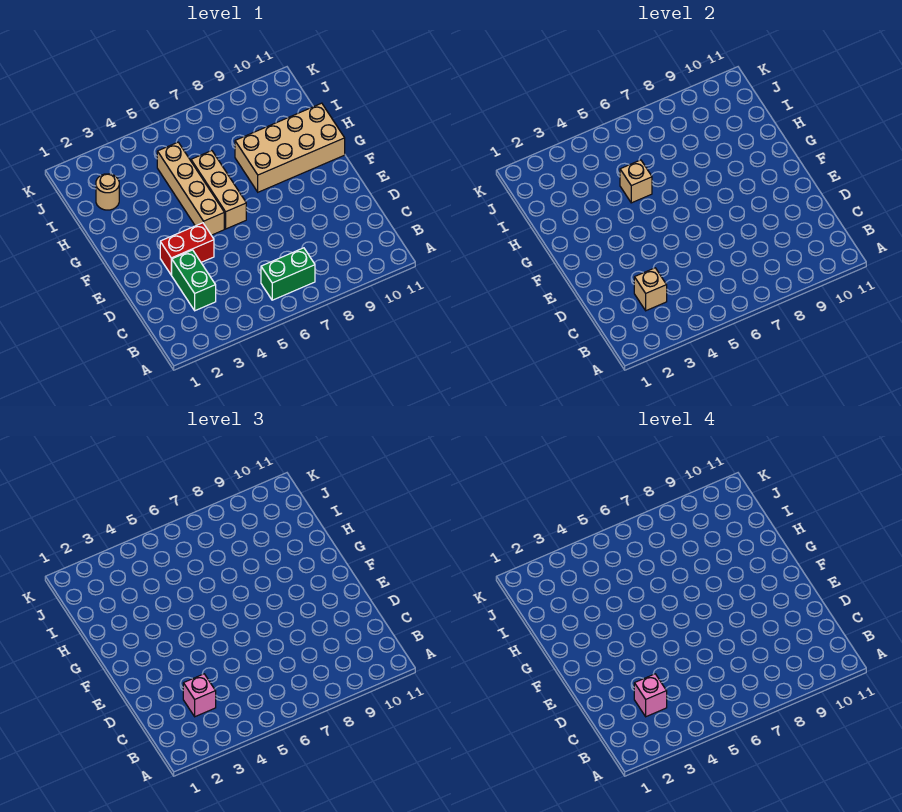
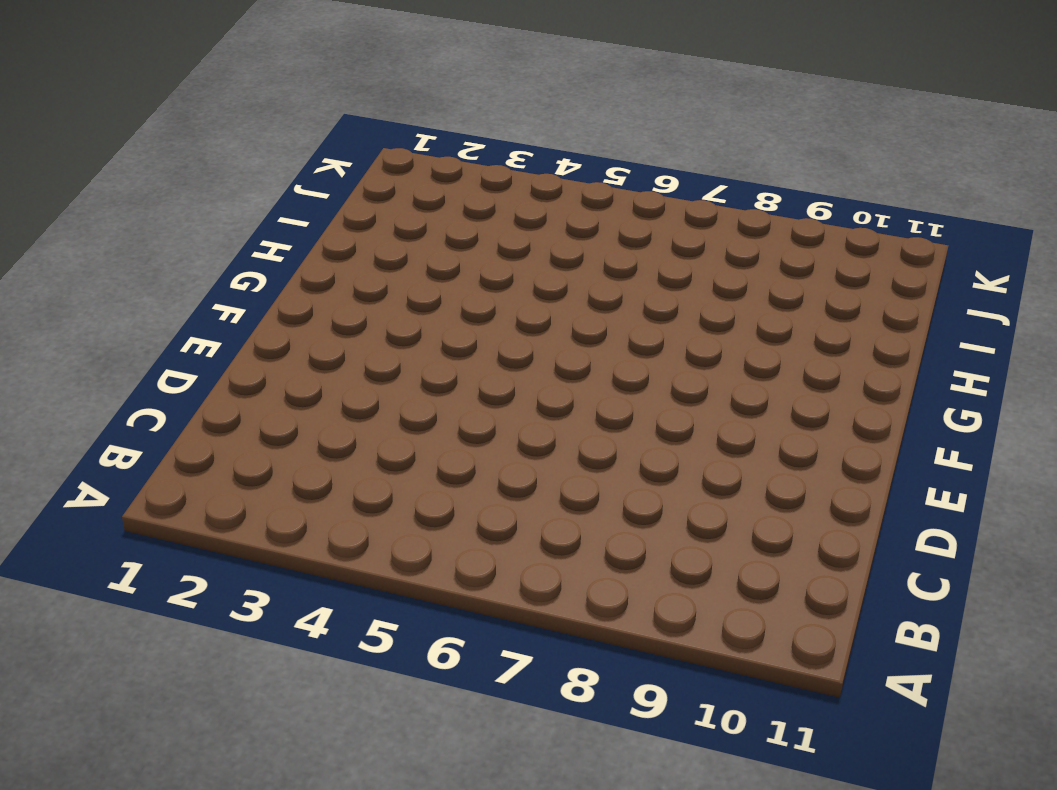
none -> green 1x2 brick [261,248,315,300]
none -> green 1x2 brick [172,250,216,311]

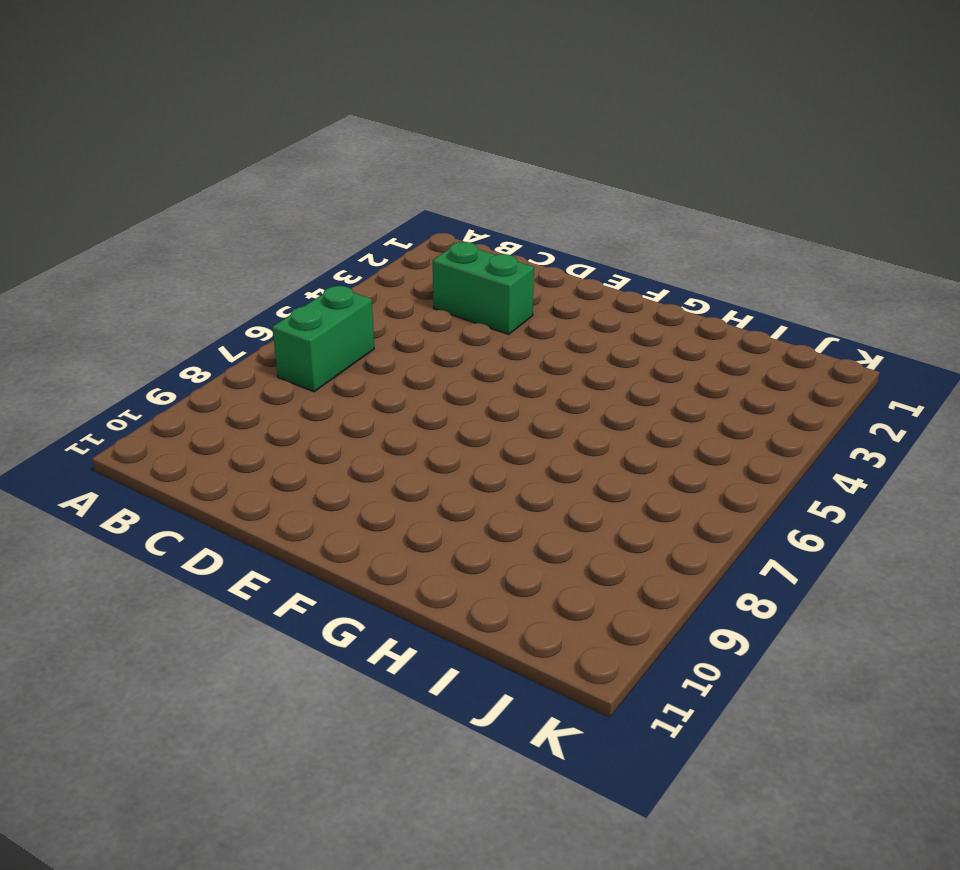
none -> red 1x2 brick [160,223,214,275]
none -> tan 1x4 brick [157,142,224,235]

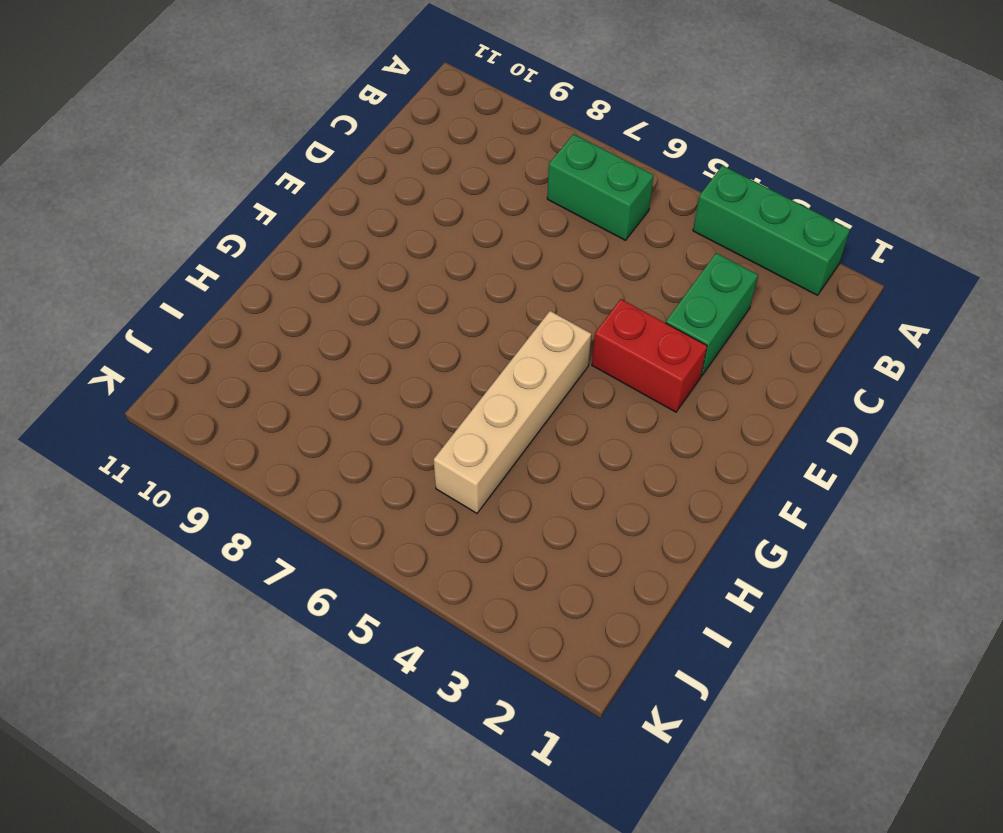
green 1x3 brick [693,166,850,295] -> none
none -> tan 1x3 brick [191,151,246,229]
none -> tan 2x4 brick [235,103,345,192]

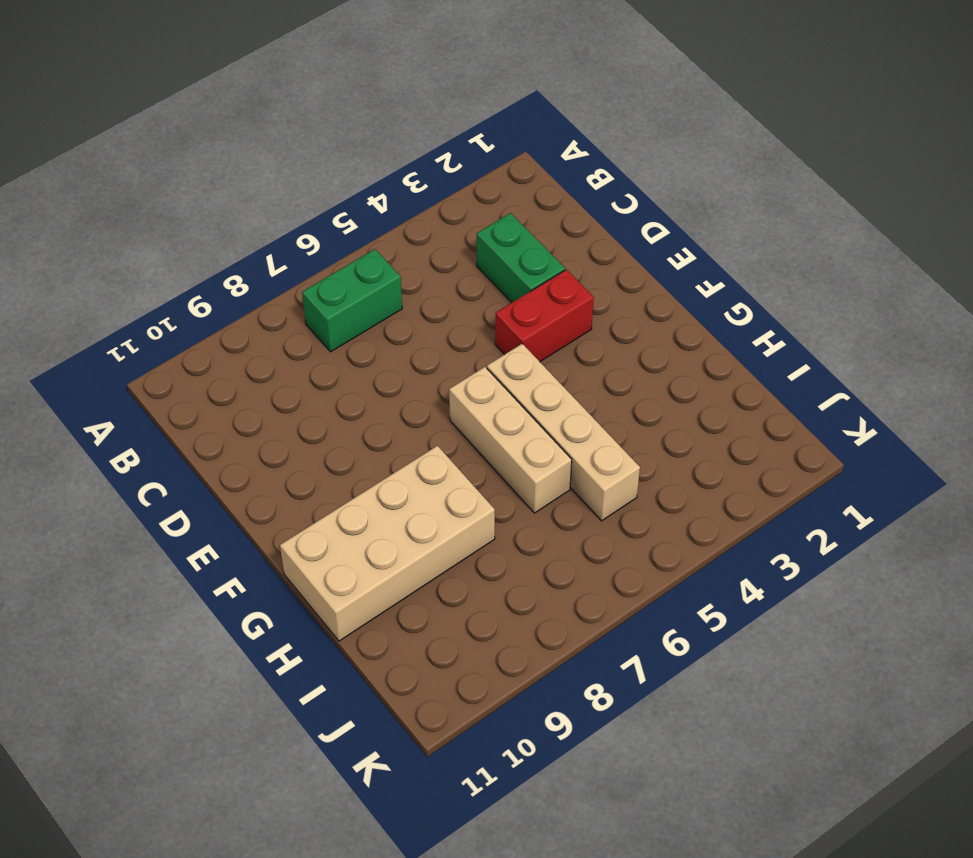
none -> tan 1x1 round brick [96,174,119,210]
none -> tan 1x1 brick [634,268,667,311]

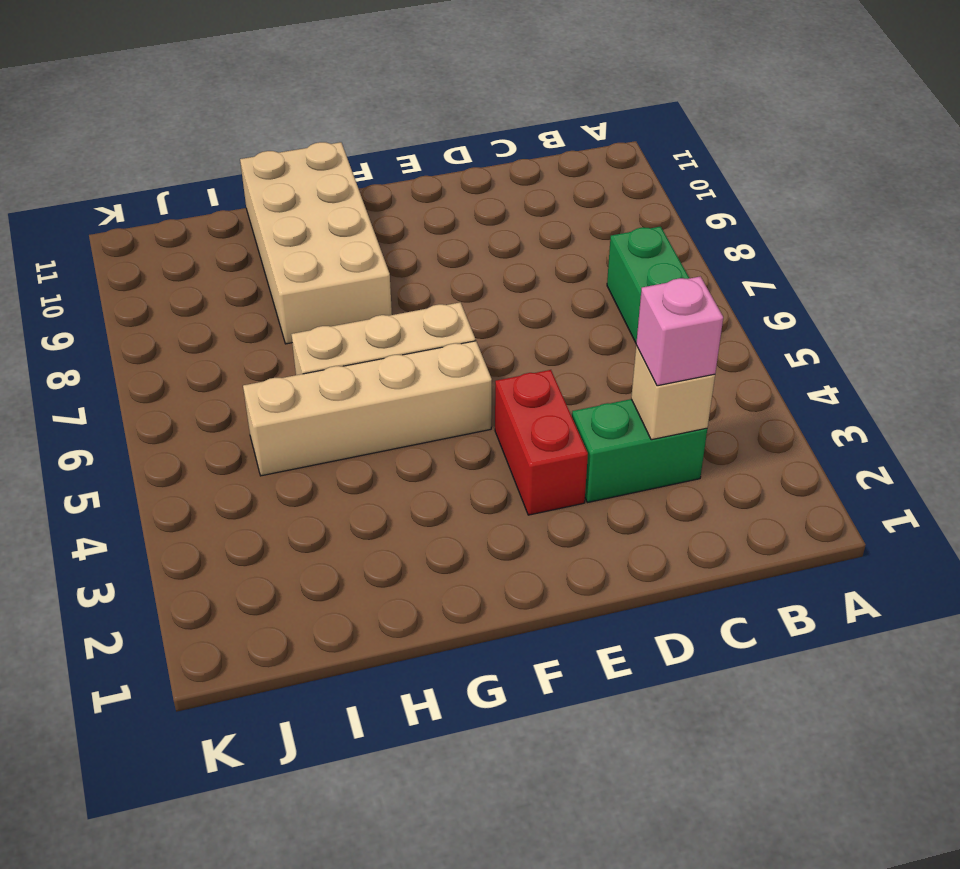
none -> tan 1x1 round brick [96,174,119,210]
none -> tan 1x1 brick [620,160,652,203]

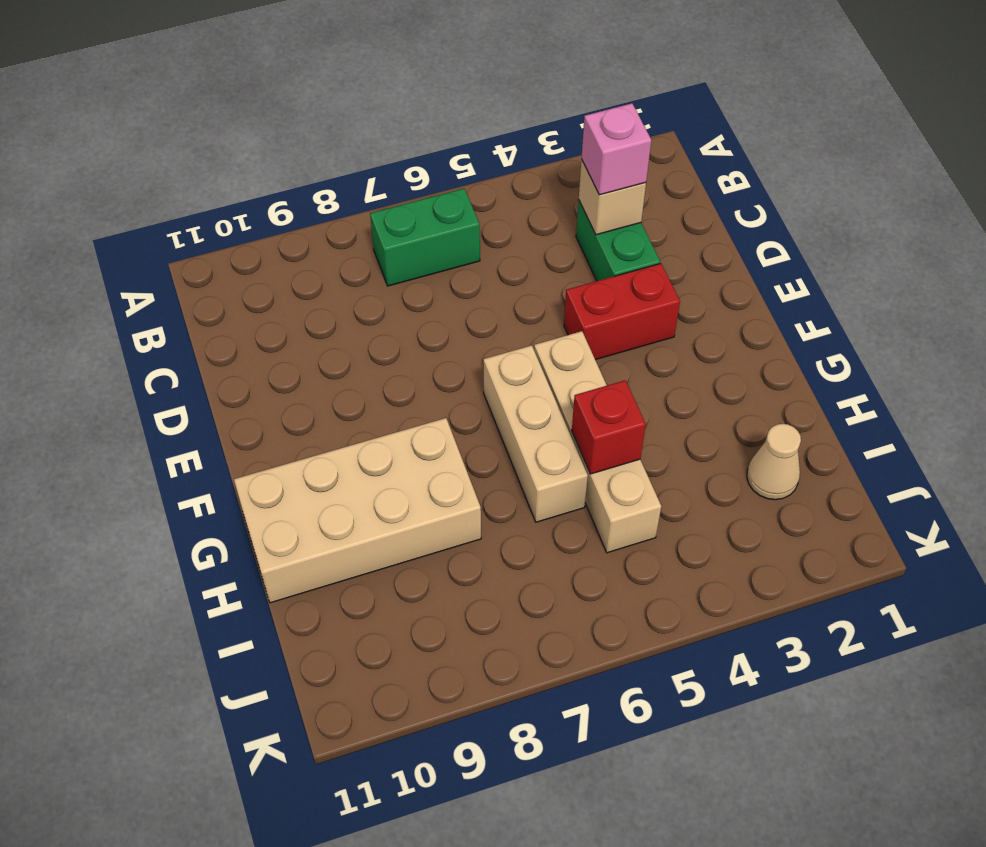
red 1x1 brick [572,380,646,474] -> tan 1x1 brick [620,160,652,203]
tan 1x1 cone [747,424,801,500] -> tan 1x1 round brick [96,174,119,210]
none -> pink 1x1 brick [634,674,667,717]

